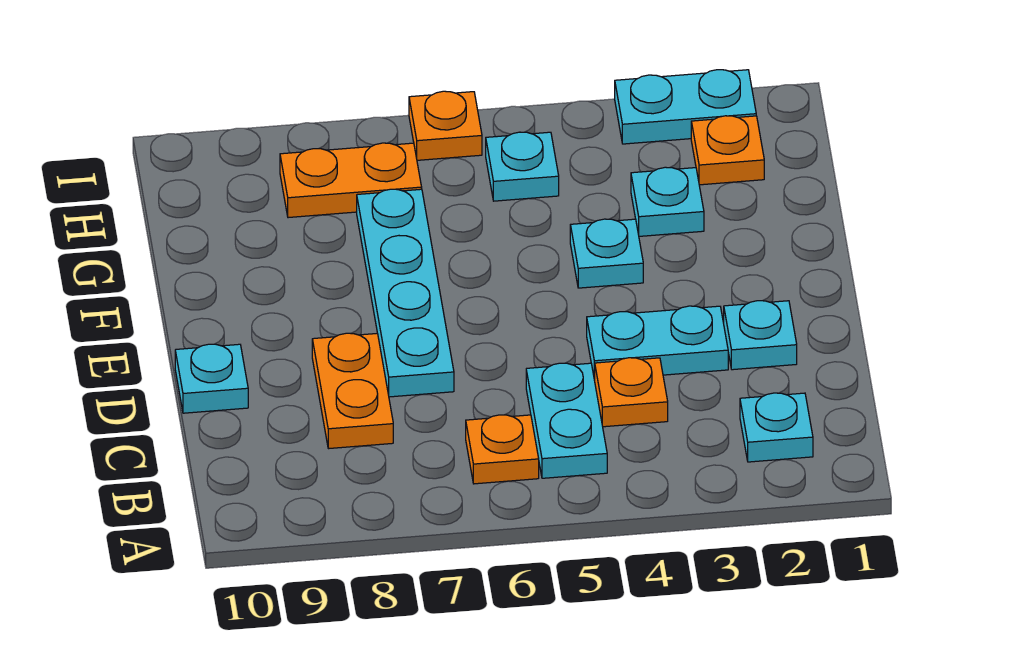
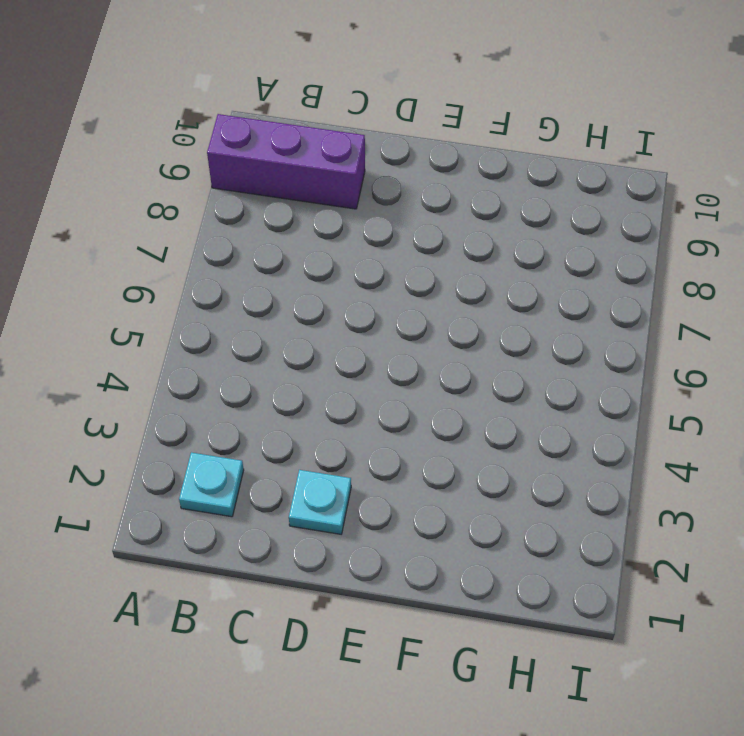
purple 1x3 brick [207,114,365,209] -> none
none -> cyan 1x2 plate [526,363,607,478]
none -> orange 1x1 plate [466,415,539,484]
none -> orange 1x1 plate [595,358,668,427]

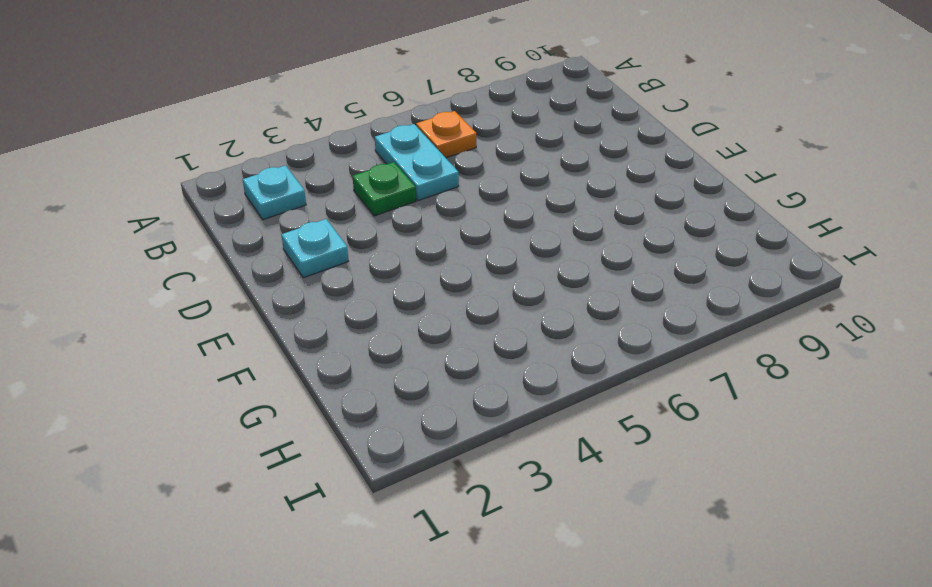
green 1x1 plate [353,162,416,216] -> orange 1x1 plate [595,358,668,427]
none -> orange 1x2 plate [312,333,393,449]
none -> cyan 1x2 plate [587,306,728,380]
none -> cyan 1x4 plate [357,189,454,397]

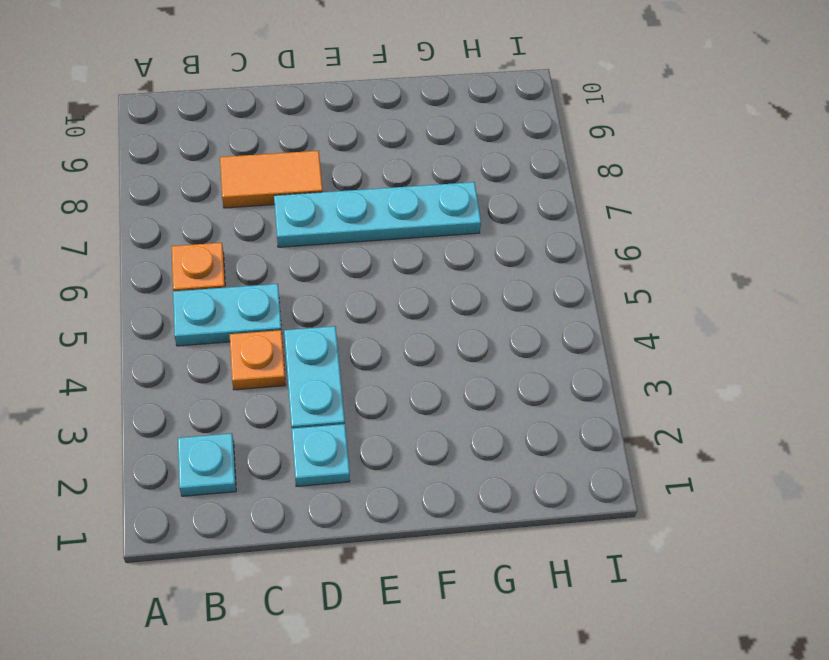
orange 1x2 tile [220,151,323,208] -> orange 1x2 plate [312,333,393,449]
none -> cyan 1x1 plate [175,344,248,413]
none -> cyan 1x1 plate [570,219,643,288]
none -> cyan 1x1 plate [631,167,704,236]

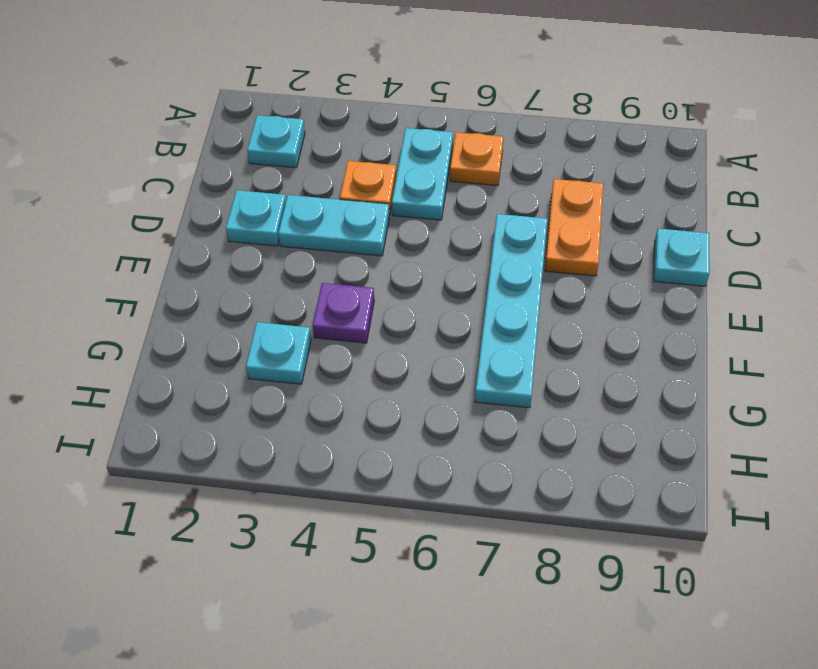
purple 1x1 plate [313,283,374,343] -> cyan 1x1 plate [570,219,643,288]
none -> orange 1x1 plate [691,116,764,185]
none -> cyan 1x1 plate [486,132,559,201]
none -> orange 1x2 plate [280,143,422,218]

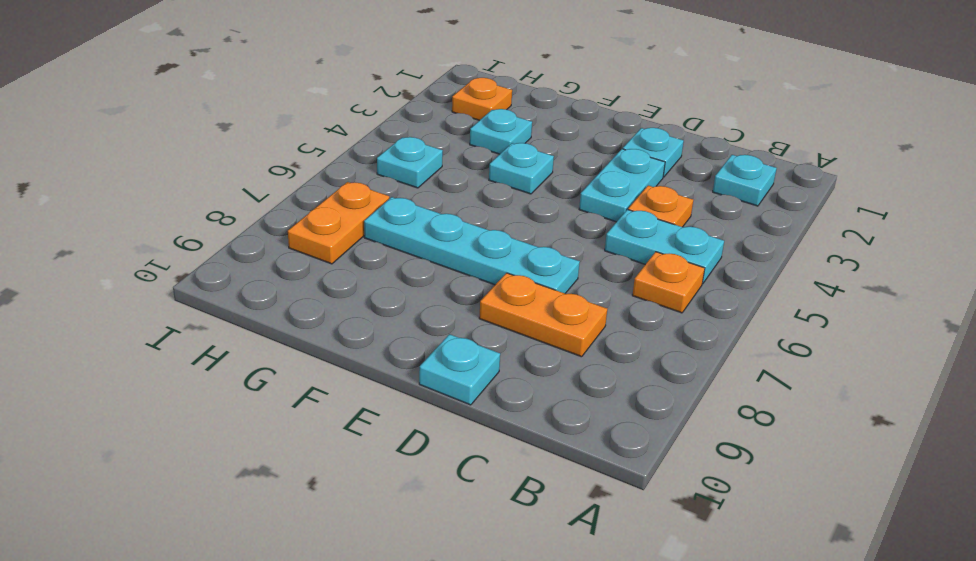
none -> cyan 1x2 plate [615,70,756,144]
none -> orange 1x1 plate [409,91,482,160]

